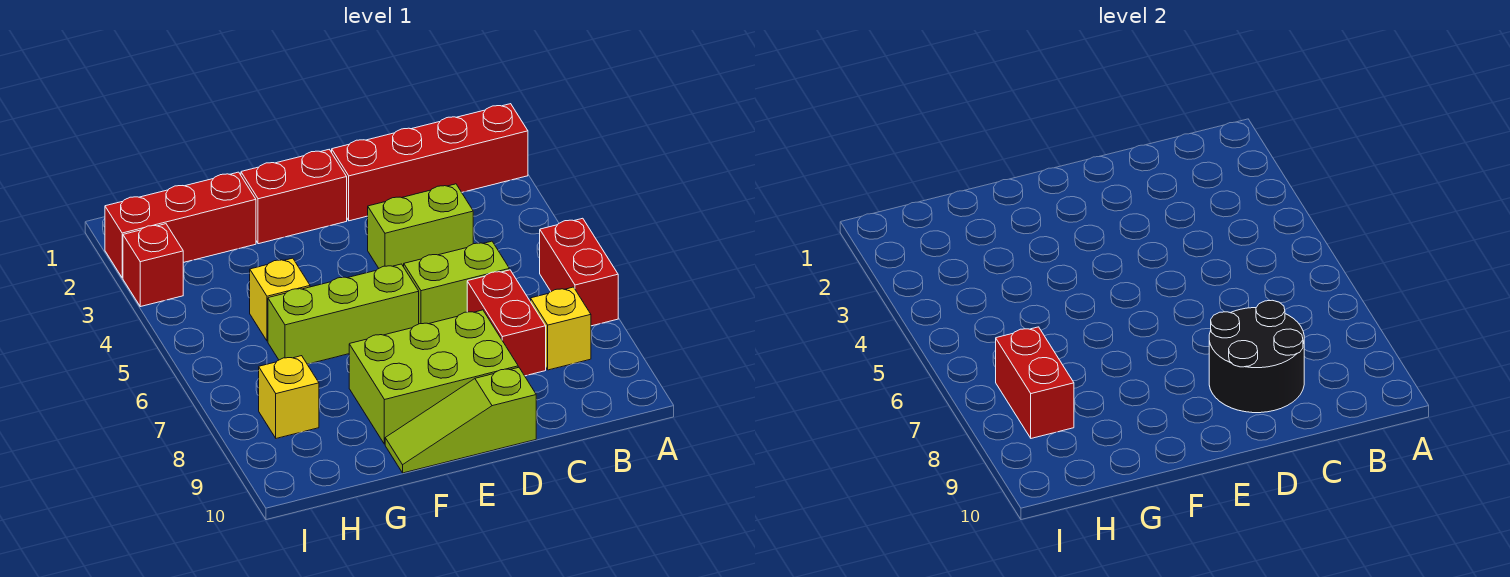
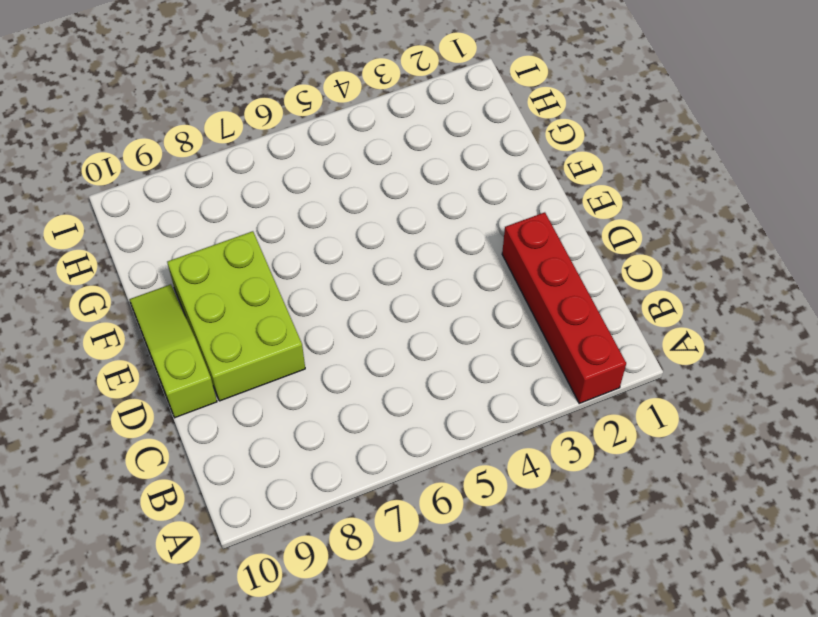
none -> red 1x2 brick [540,218,618,326]
none -> yellow 1x1 brick [531,287,591,370]
none -> lime 1x2 brick [368,184,473,268]

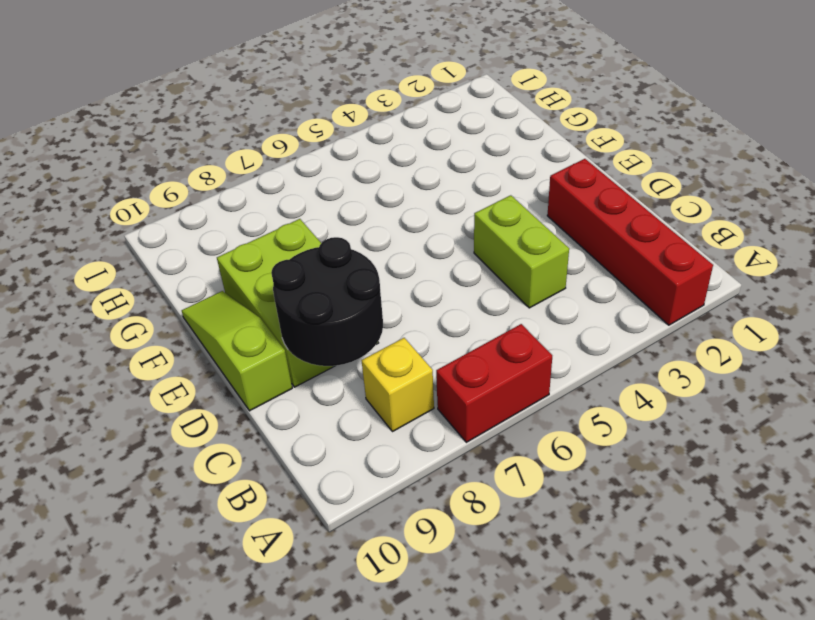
none -> lime 1x2 brick [404,241,509,324]
none -> red 1x2 brick [467,270,546,376]
none -> red 1x2 brick [241,150,347,244]

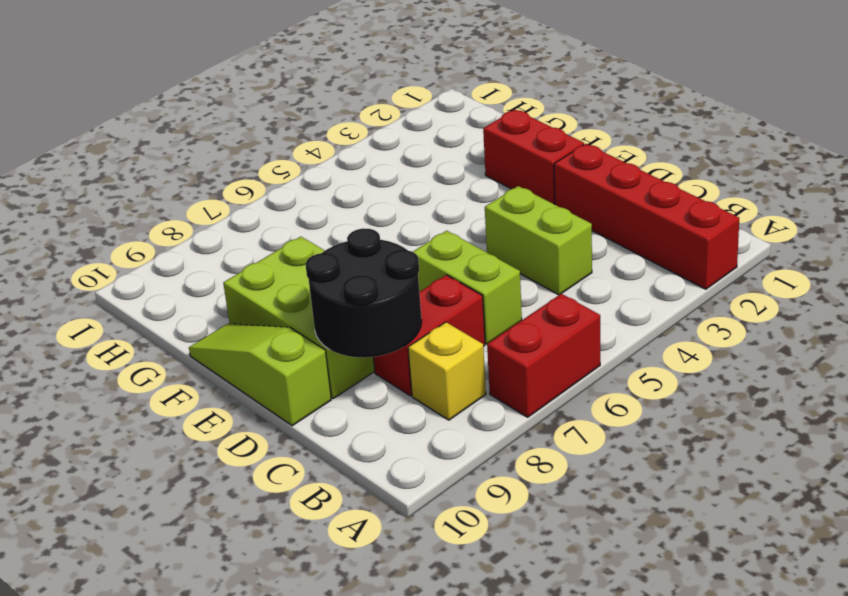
none -> lime 1x3 brick [268,264,419,364]
none -> red 1x3 brick [105,172,256,278]
none -> yellow 1x1 brick [250,258,310,341]

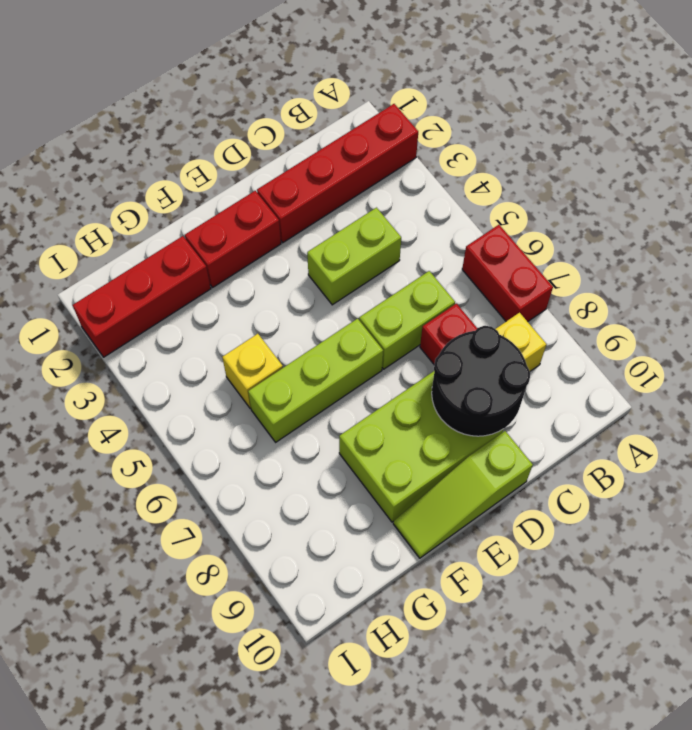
none -> yellow 1x1 brick [259,356,319,438]
none -> red 1x1 brick [123,224,183,307]
none -> red 1x2 brick [996,327,1074,438]

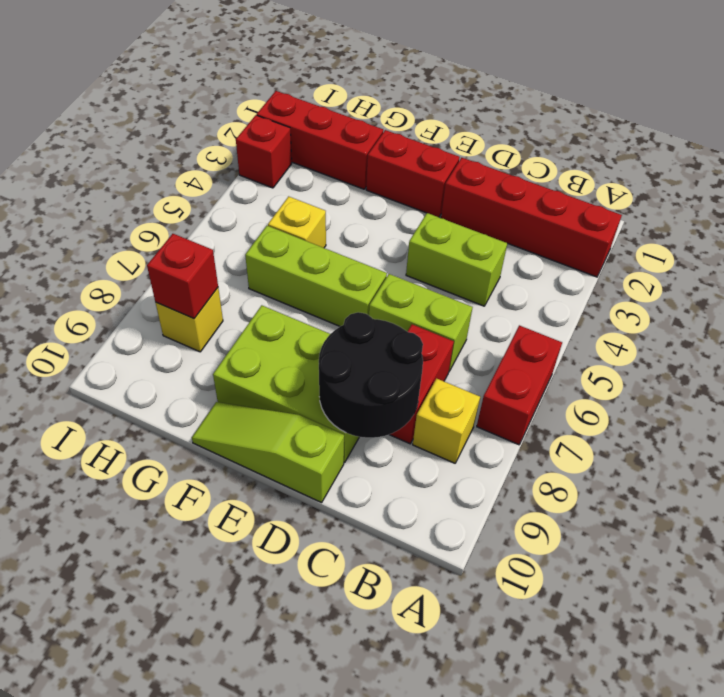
red 1x1 brick [147,234,218,318] -> red 1x2 brick [996,327,1074,438]

